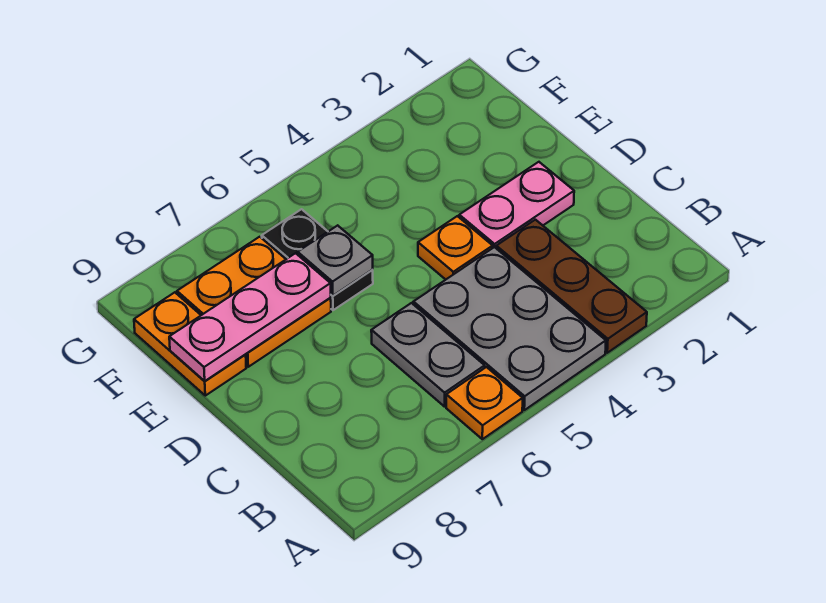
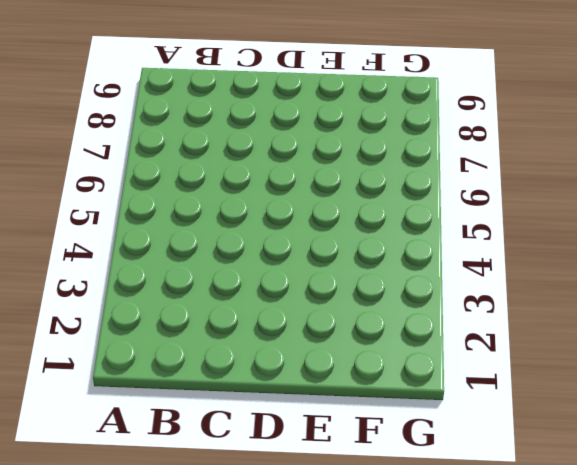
none -> brown 1x3 plate [496,220,647,353]
none -> grey 2x3 plate [413,247,606,410]

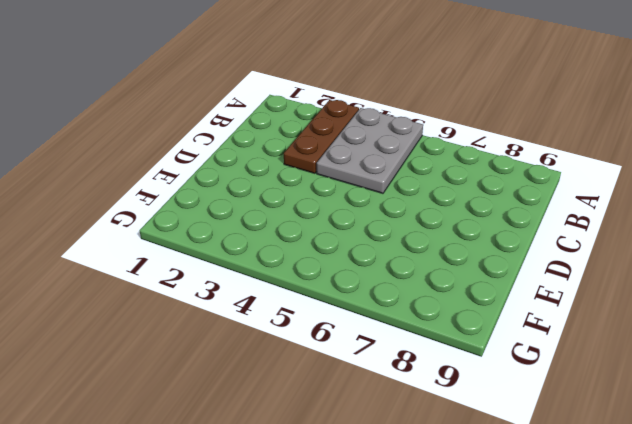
none -> orange 1x1 plate [446,367,523,439]
none -> grey 1x2 plate [371,303,485,407]

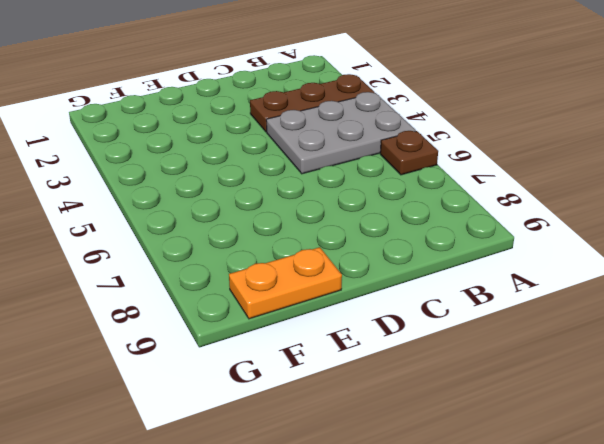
brown 1x1 plate [380,131,438,175] -> orange 1x1 plate [446,367,523,439]
none -> grey 1x2 plate [371,303,485,407]
none -> pink 1x2 plate [459,162,574,248]

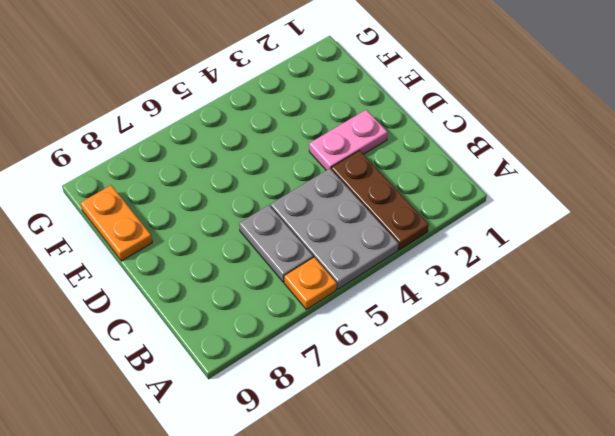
none -> orange 1x1 plate [418,216,493,280]
none -> black 1x2 plate [262,209,373,310]

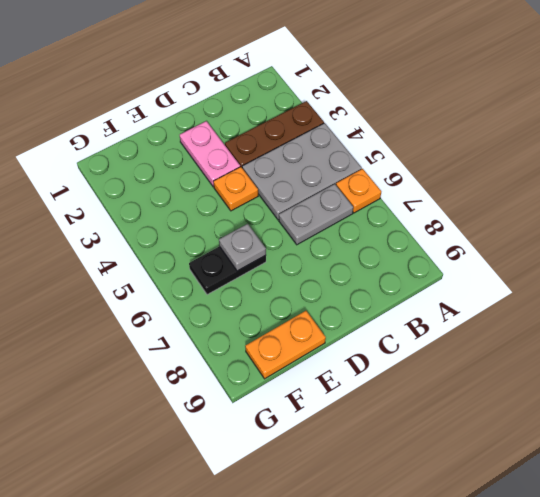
none -> orange 2x2 plate [177,237,331,367]
none -> pink 1x3 plate [169,253,331,381]

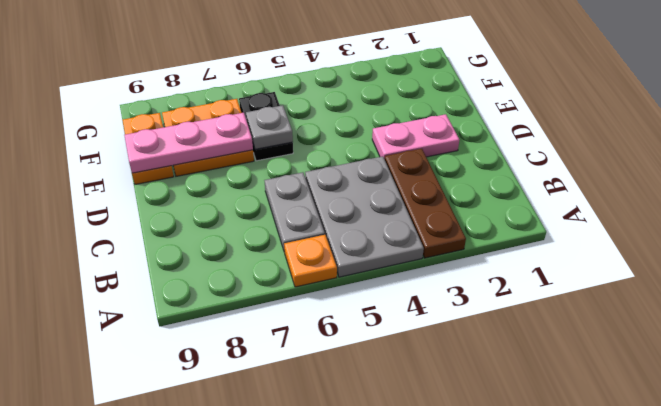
none -> orange 1x1 plate [418,216,493,280]

